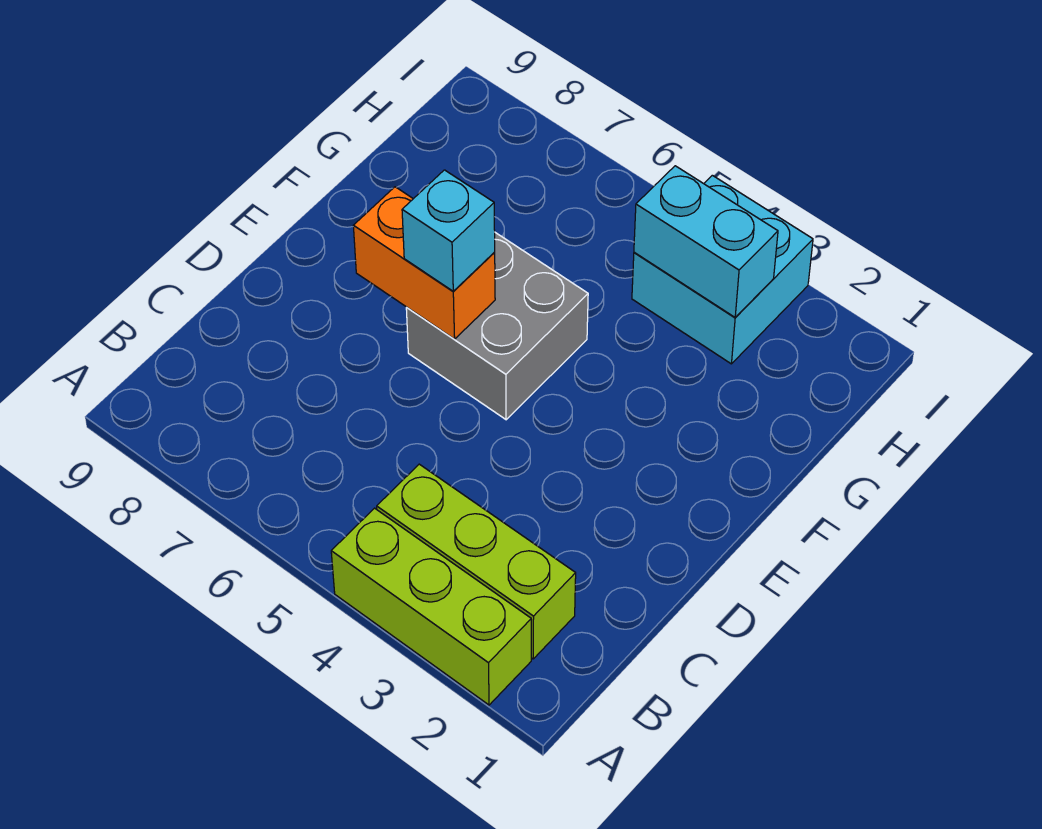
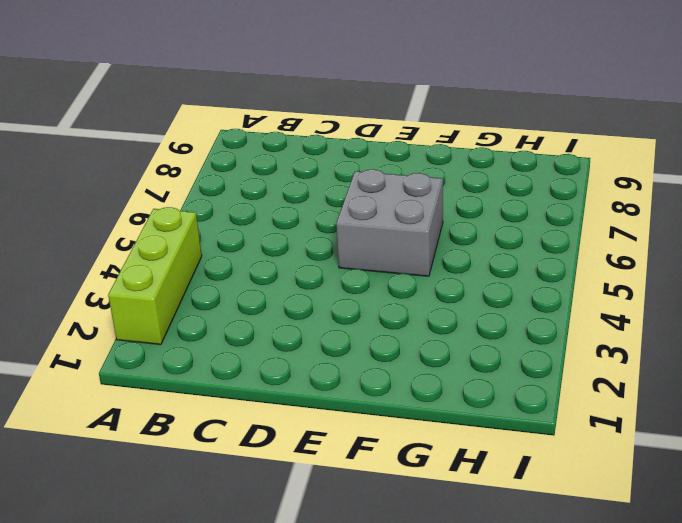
none -> lime 1x3 brick [377,464,576,659]
none -> cyan 2x2 brick [632,175,813,364]

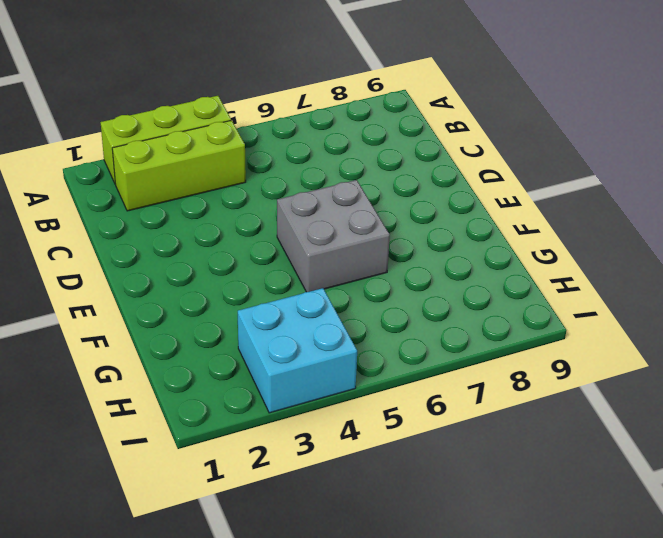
none -> orange 1x2 brick [353,187,495,339]
none -> cyan 1x2 brick [634,166,778,317]

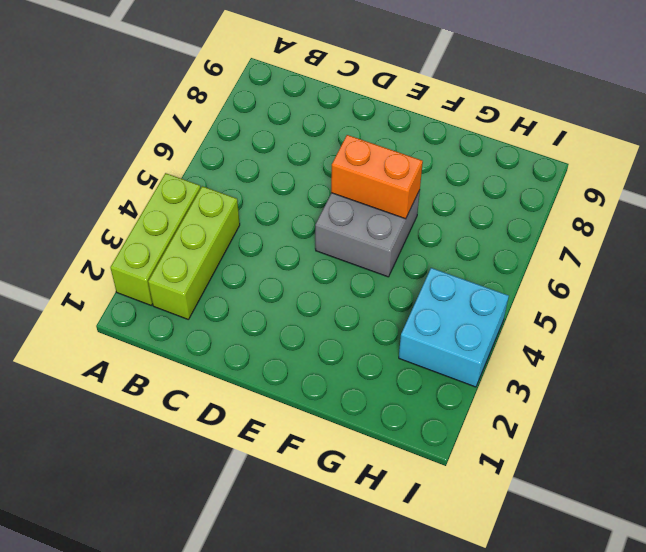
orange 1x2 brick [331,135,423,219] -> orange 1x2 brick turned to [353,187,495,339]
none -> cyan 1x2 brick [634,166,778,317]
none -> cyan 1x1 brick [402,170,495,291]

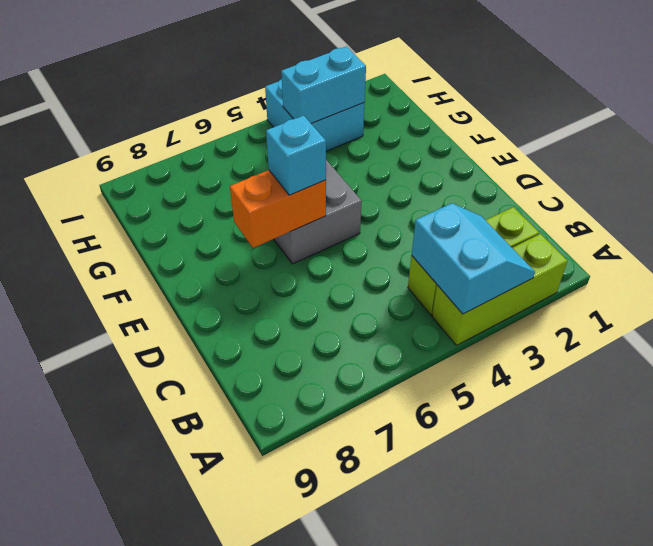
cyan 2x2 slope [412,203,535,314] -> none

